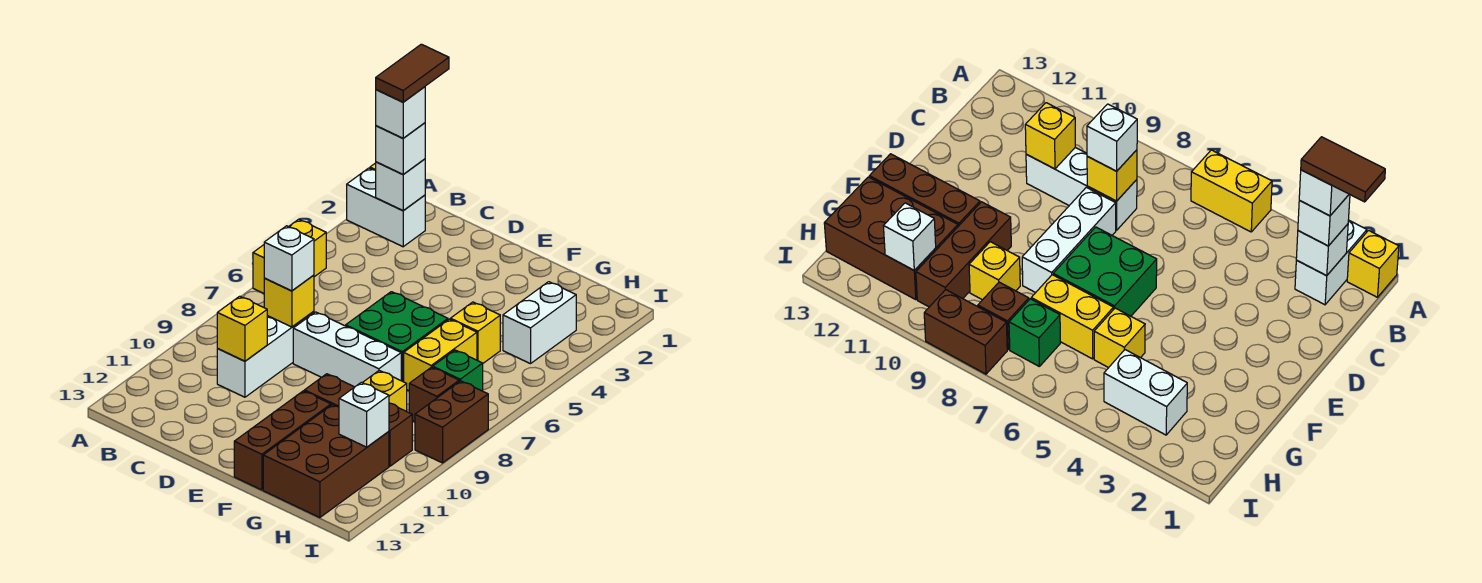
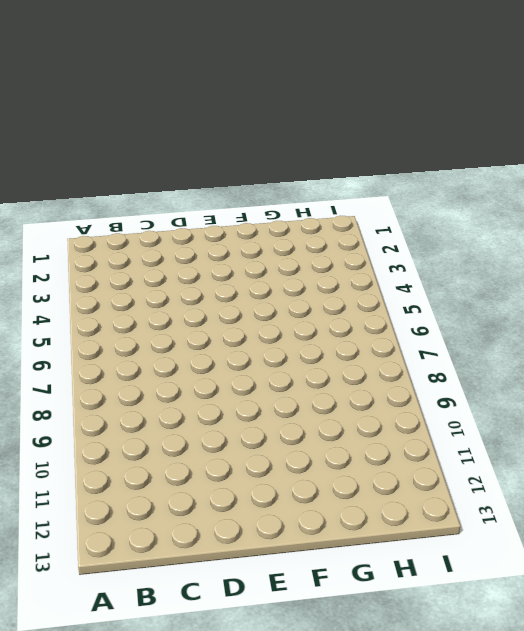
none -> yellow 1x1 brick [1347,230,1399,297]
none -> white 1x2 brick [347,168,425,247]
none -> yellow 1x2 brick [253,219,326,293]

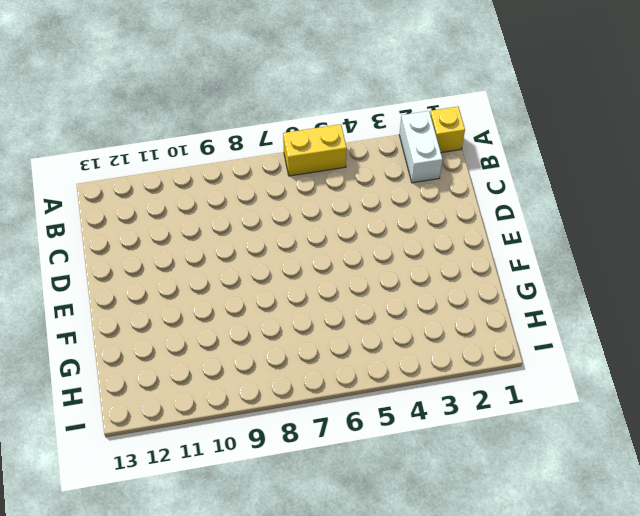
none -> white 1x3 brick [217,311,314,397]
none -> white 1x3 brick [293,312,401,387]
none -> green 2x2 brick [346,292,448,382]

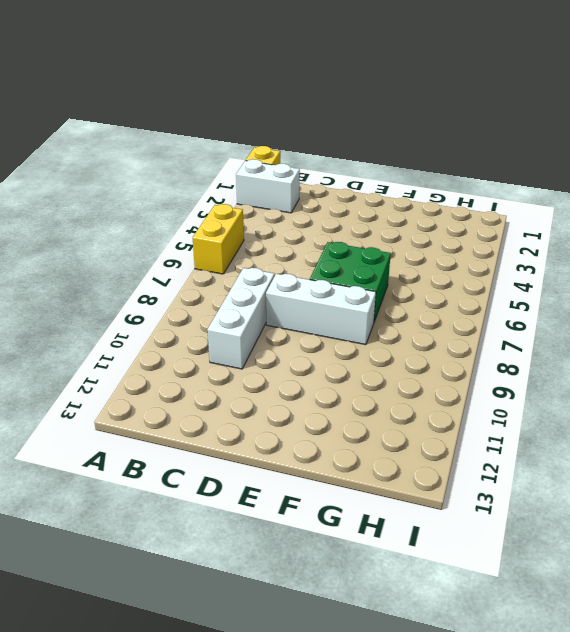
none -> brown 1x3 brick [304,374,412,466]
none -> brown 1x3 brick [234,391,331,490]
none -> yellow 1x1 brick [450,302,500,363]

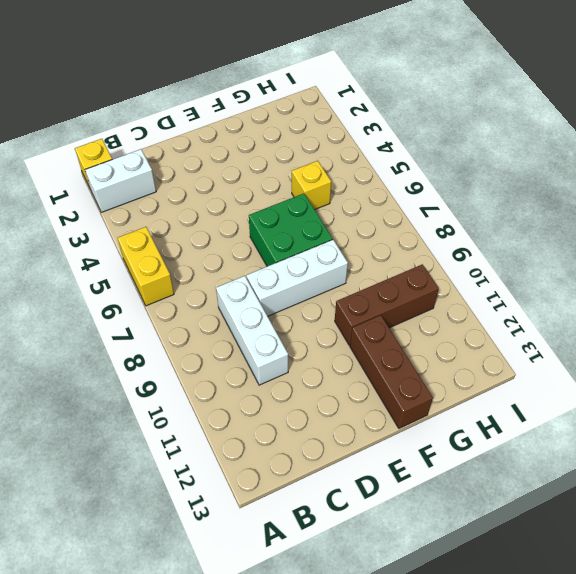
none -> yellow 1x2 brick [404,319,477,390]
none -> yellow 1x1 brick [363,371,407,411]
none -> brown 2x3 brick [263,405,389,518]

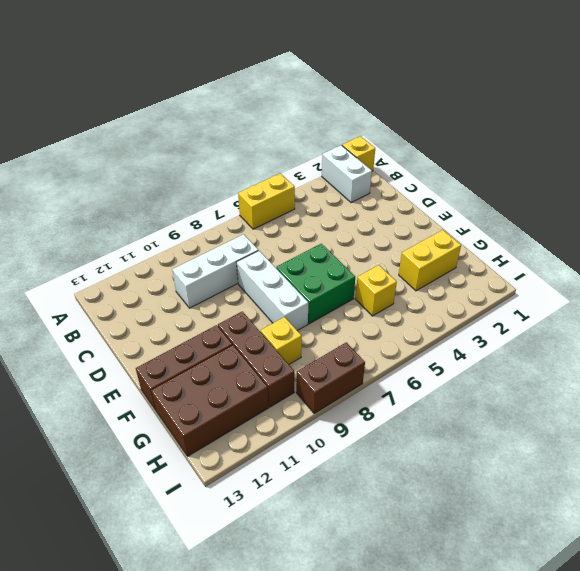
yellow 1x2 brick [399,230,461,291] -> yellow 1x2 brick moved to [404,319,477,390]
none -> white 1x2 brick [503,282,576,364]
none -> green 1x1 brick [433,350,483,391]
none -> brown 1x1 brick [409,367,459,422]

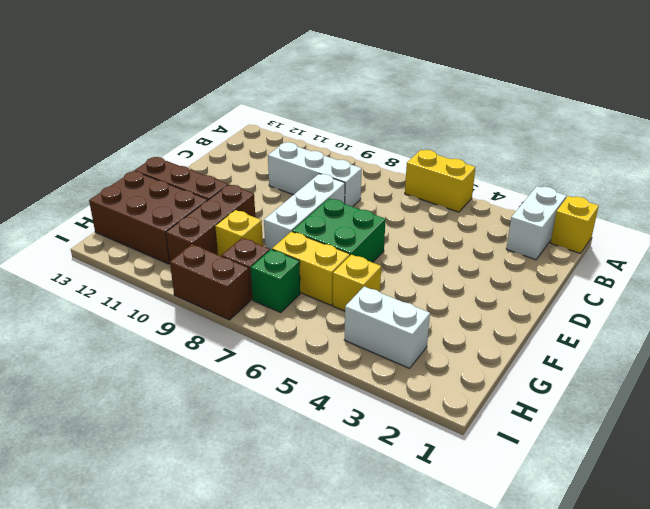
none -> white 1x1 brick [376,159,425,211]
none -> yellow 1x1 brick [264,275,314,327]
none -> yellow 1x1 brick [217,296,267,361]

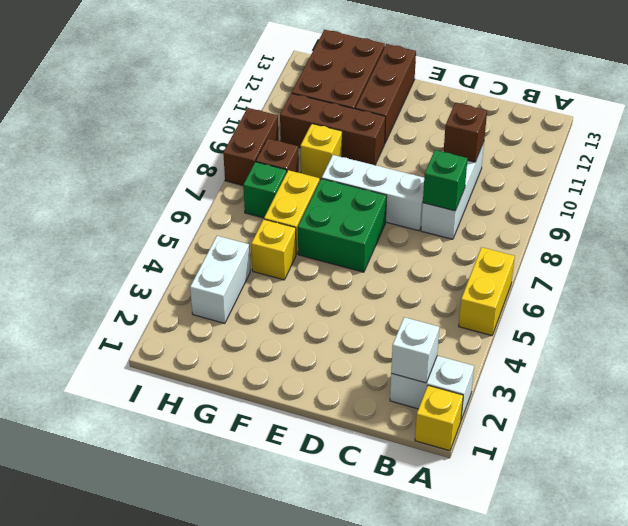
green 1x1 brick [423,150,468,211] -> yellow 1x1 brick [264,275,314,327]
brown 1x1 brick [444,103,487,162] -> yellow 1x1 brick [217,296,267,361]
none -> white 1x1 brick [339,382,389,447]
none -> white 1x1 brick [376,123,425,174]
none -> white 1x1 brick [264,226,314,291]

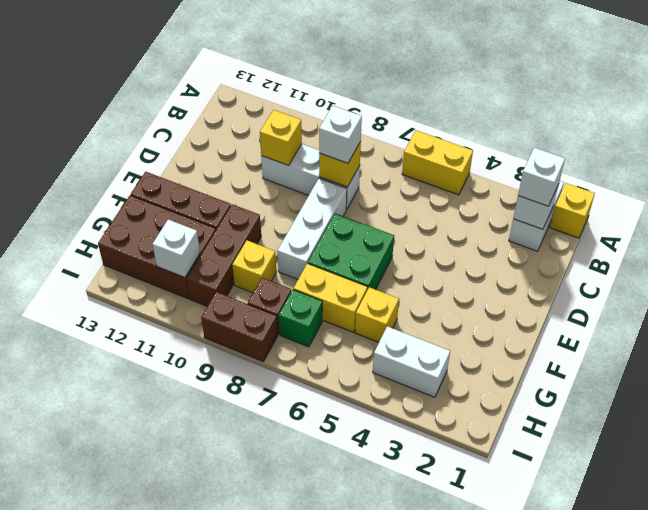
none -> white 1x1 brick [376,87,425,138]
none -> brown 1x2 tile [376,44,449,102]

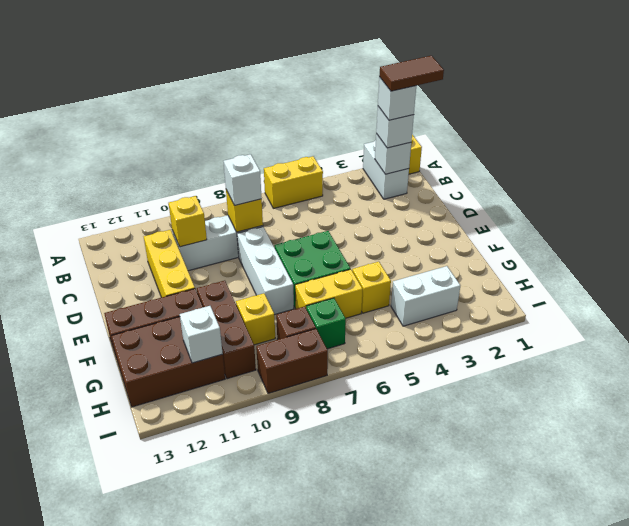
yellow 1x3 brick [144,230,195,297] -> none

